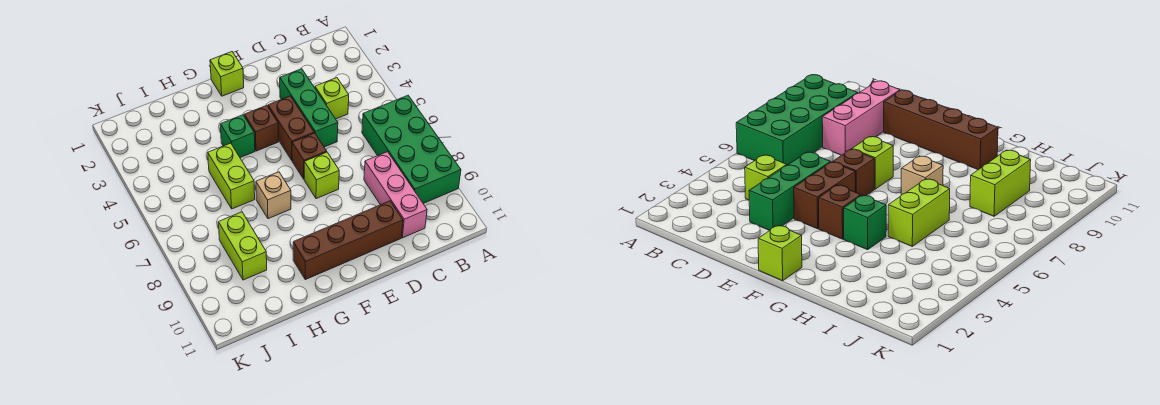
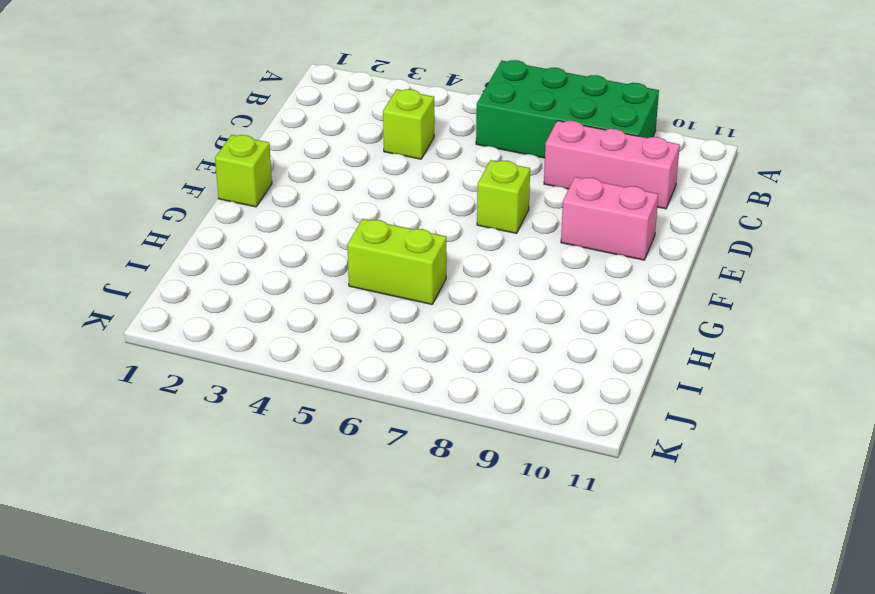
pink 1x2 brick [561,177,658,260] -> brown 1x4 brick [293,201,403,280]
none -> green 1x3 brick [280,69,338,147]
none -> brown 1x2 brick [268,96,314,160]
none -> brown 1x1 brick [292,133,327,179]

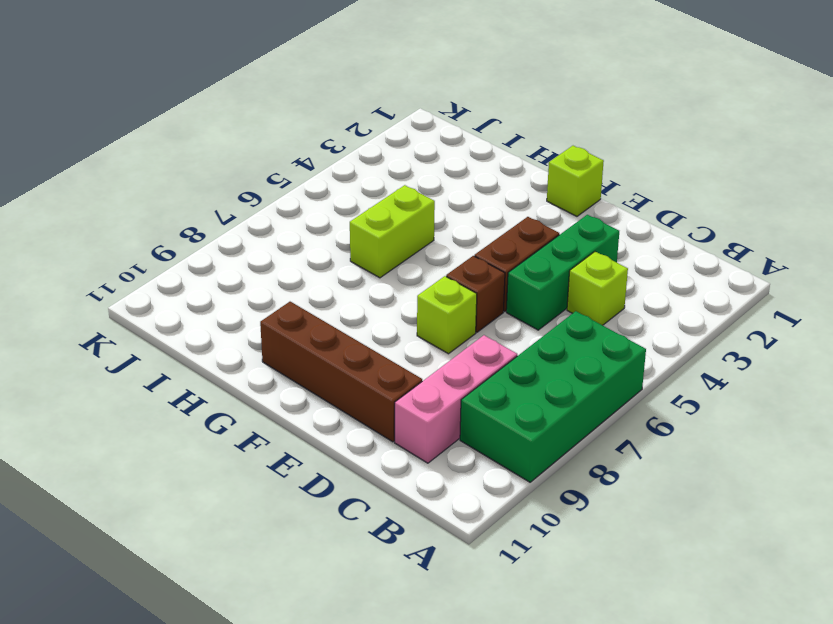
none -> brown 1x1 brick [244,105,278,151]
none -> green 1x1 brick [220,115,255,158]
none -> tan 1x1 brick [256,172,291,219]

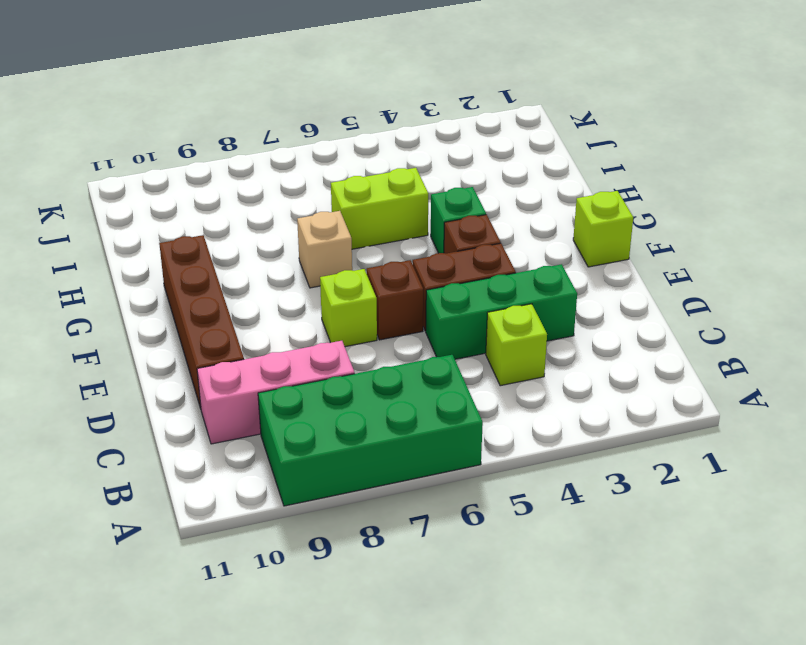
none -> lime 1x2 brick [218,212,267,280]

